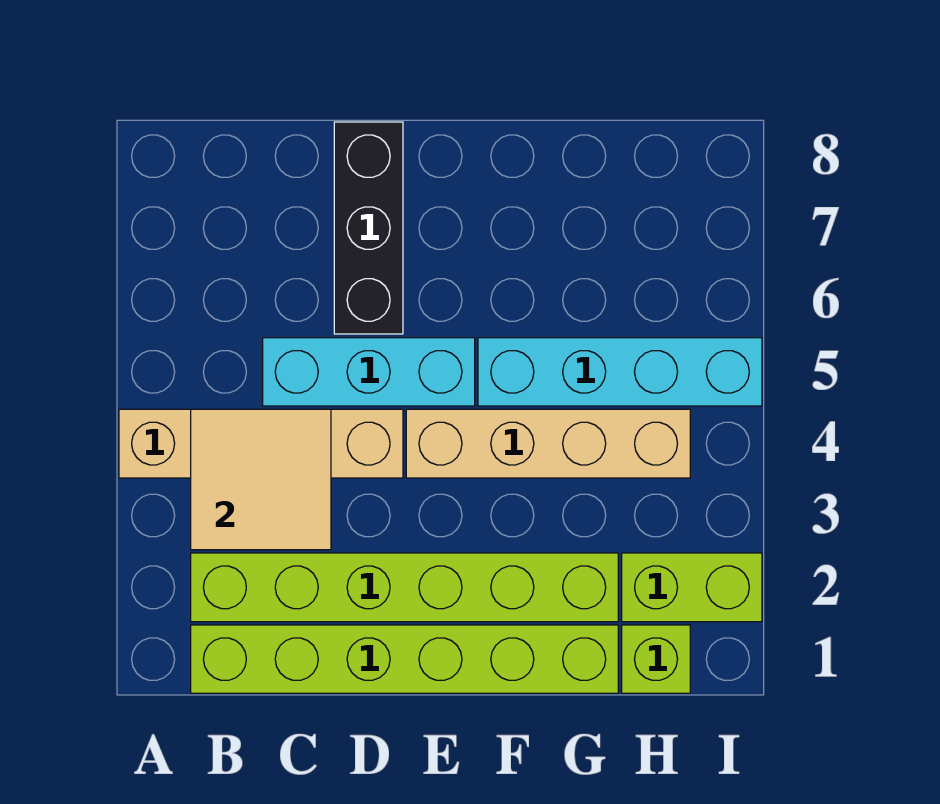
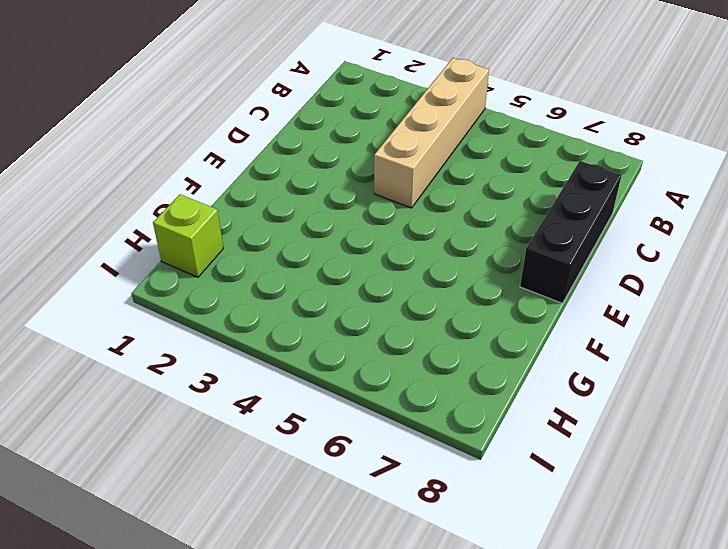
black 1x3 brick [520,161,622,303] -> black 1x3 brick turned to [334,122,403,334]
none -> lime 1x6 brick [191,625,618,693]
none -> lime 1x6 brick [191,553,618,622]

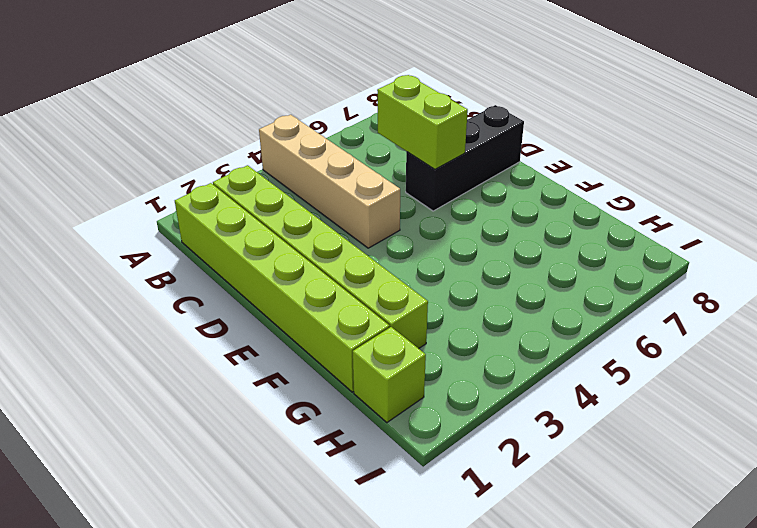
lime 1x2 brick [377,75,468,169] -> lime 1x2 brick moved to [622,553,762,622]
none -> cyan 1x3 brick [263,338,475,406]
none -> tan 1x4 brick [406,409,690,478]

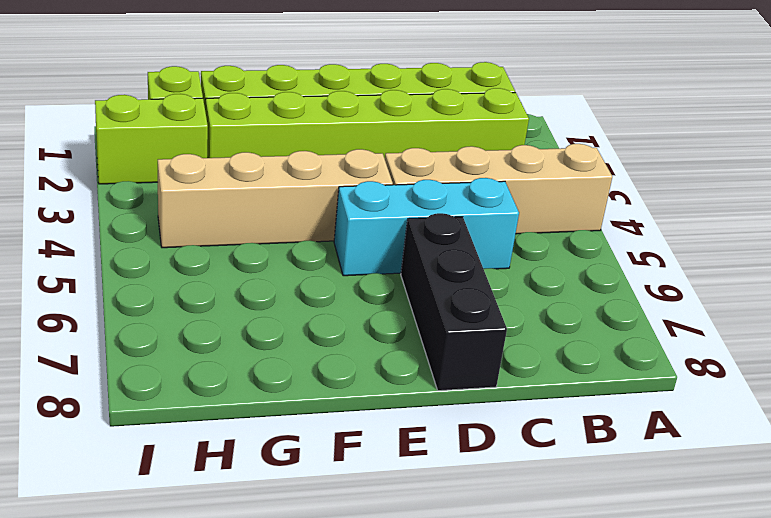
none -> cyan 1x4 brick [478,338,762,406]
none -> tan 2x2 tile [191,409,331,550]

